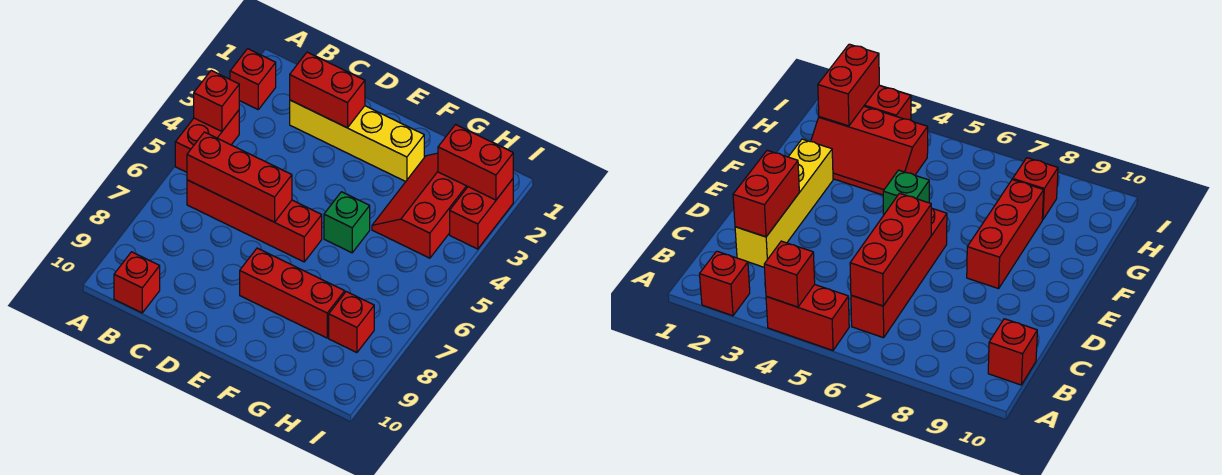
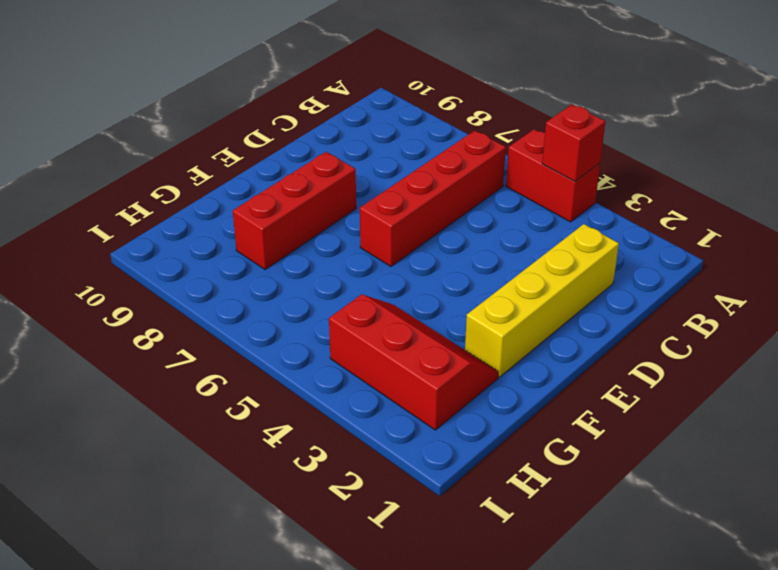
none -> red 1x1 brick [230,49,276,109]
none -> red 1x1 brick [114,252,160,313]
none -> green 1x1 brick [324,192,370,253]

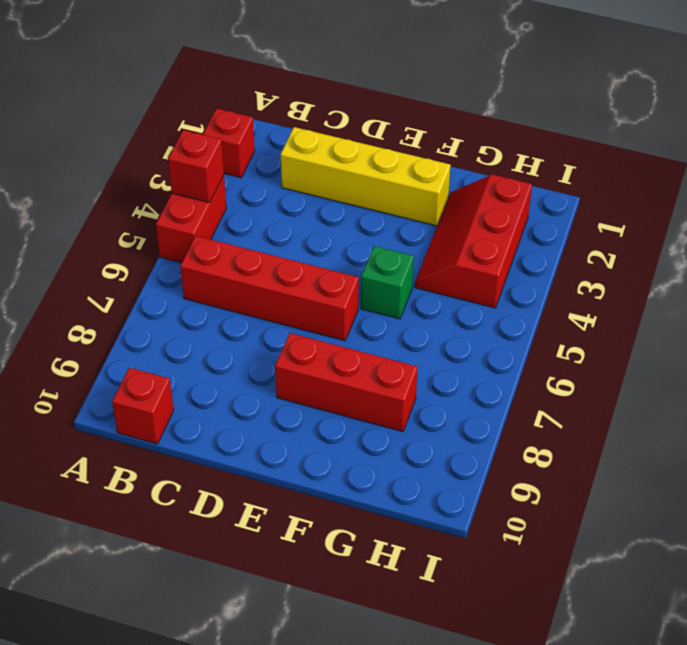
none -> red 1x1 brick [329,292,374,353]
none -> red 1x2 brick [450,179,513,249]
none -> red 1x3 brick [187,132,292,222]

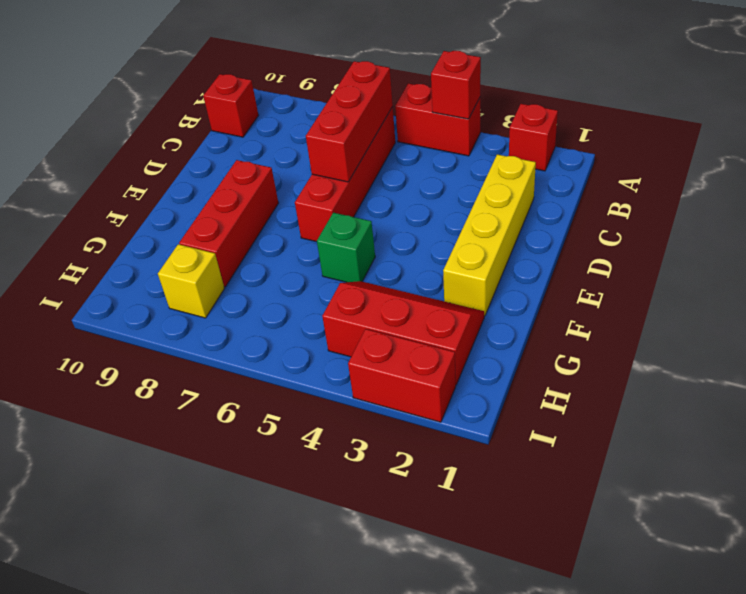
yellow 1x1 brick [158,244,225,318] -> red 1x1 brick [329,292,374,353]
none -> red 1x2 brick [290,52,365,128]
none -> red 1x2 brick [438,125,513,200]

